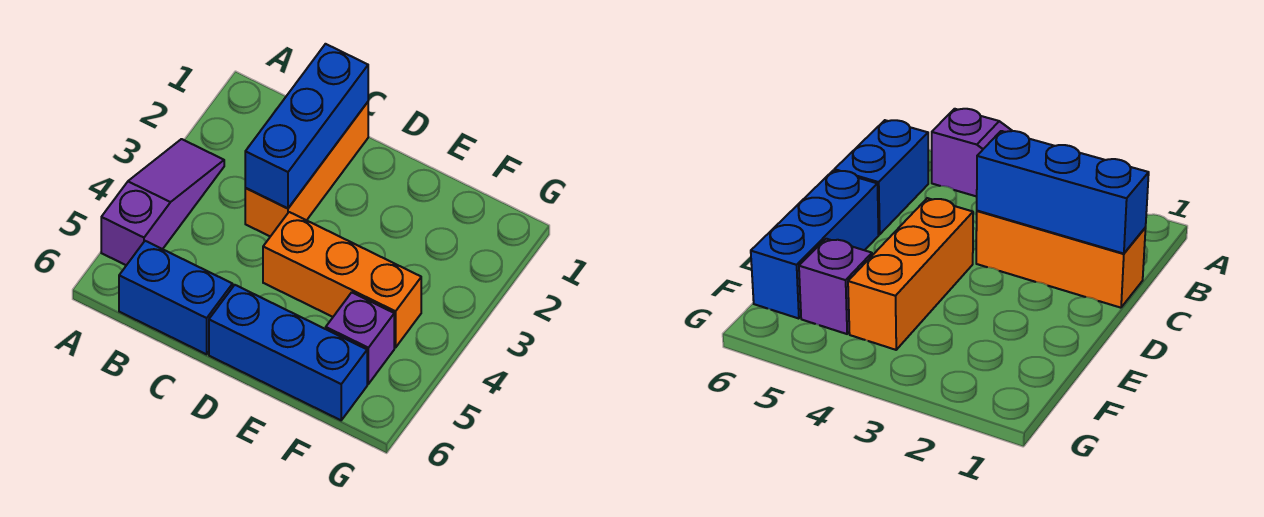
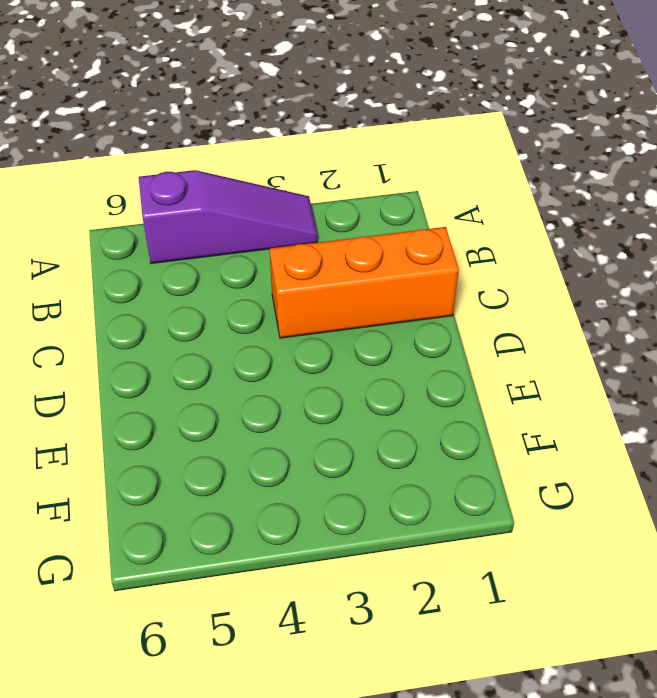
none -> blue 1x2 brick [119,241,233,354]
none -> orange 1x3 brick [263,212,421,348]

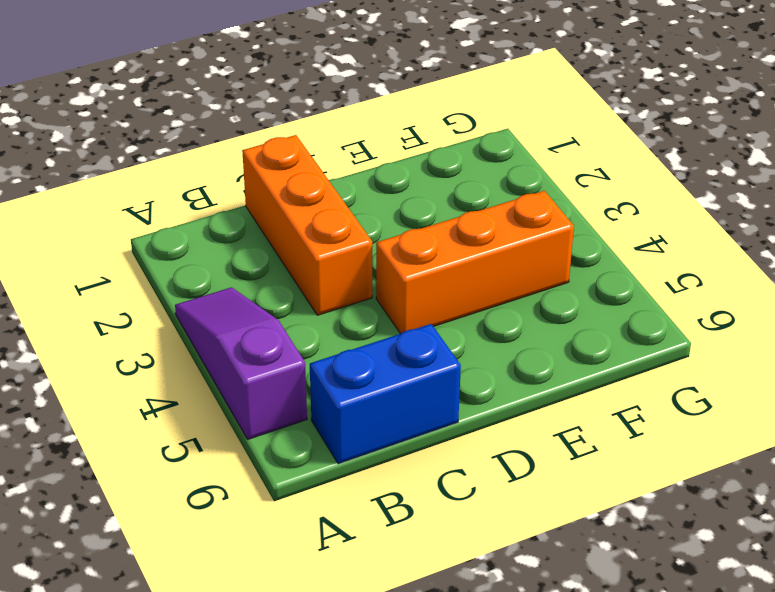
none -> blue 1x3 brick [209,285,367,420]
none -> purple 1x1 brick [326,292,394,384]

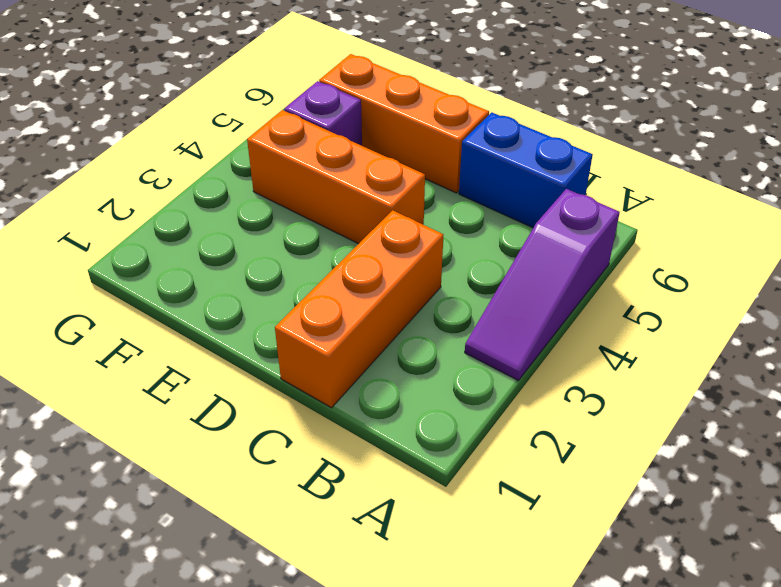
orange 1x3 brick [319,54,489,193] -> blue 1x3 brick [209,285,367,420]
none -> blue 1x3 brick [245,44,368,208]

